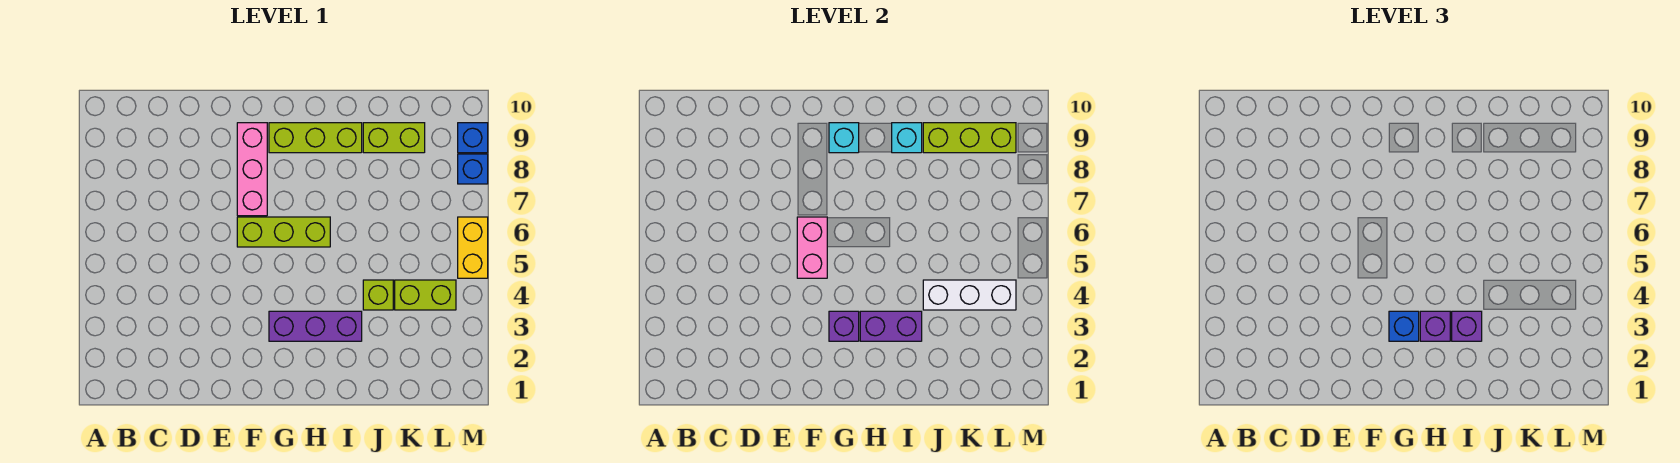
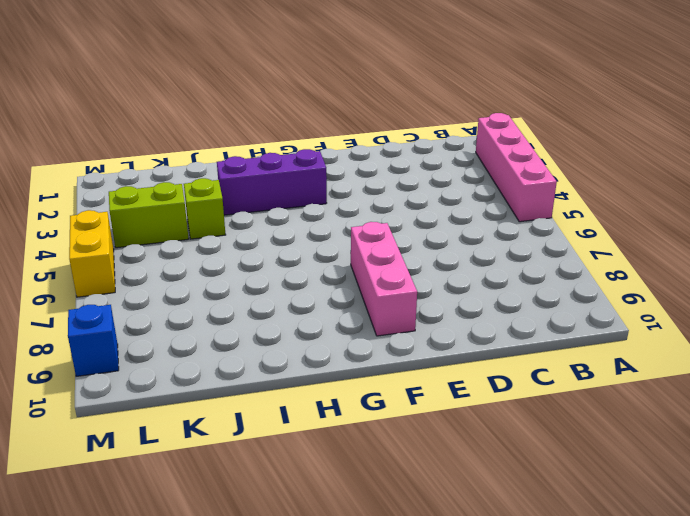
pink 1x4 brick [476,113,557,222] -> none
none -> lime 1x3 brick [237,217,330,247]
none -> lime 1x3 brick [269,123,362,153]
none -> lime 1x2 brick [363,123,425,153]

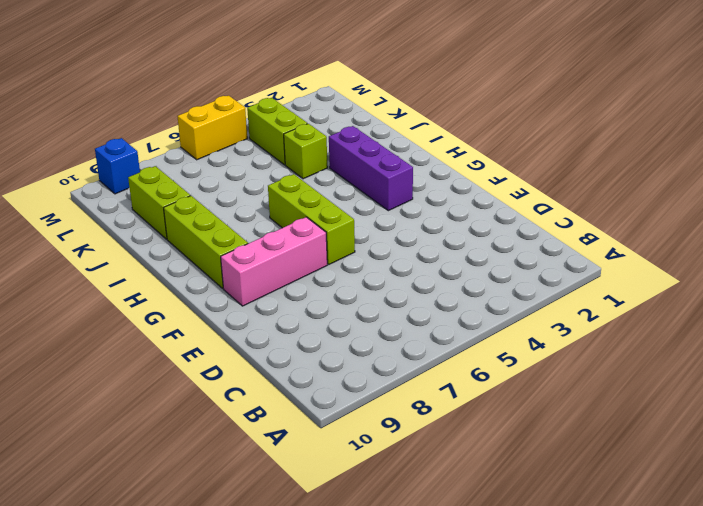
none -> blue 1x1 brick [458,154,488,184]
none -> pink 1x2 brick [797,217,827,278]
none -> purple 1x1 brick [829,311,859,341]

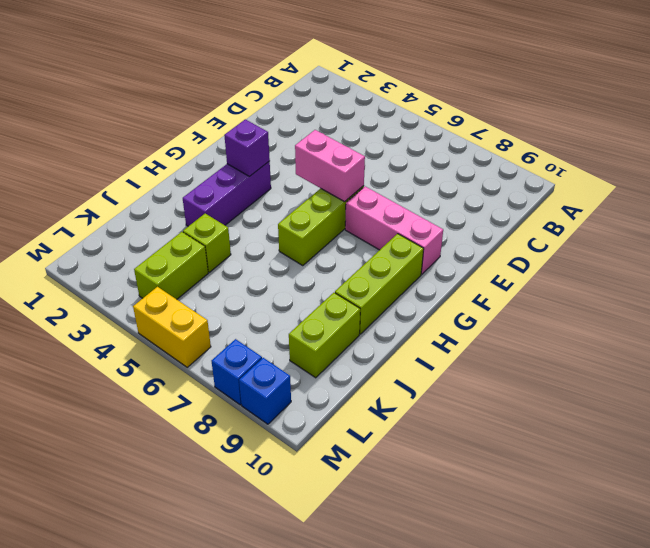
none -> cyan 1x1 brick [829,123,859,153]
none -> purple 1x2 brick [860,311,922,341]
none -> cyan 1x1 brick [892,123,922,153]

